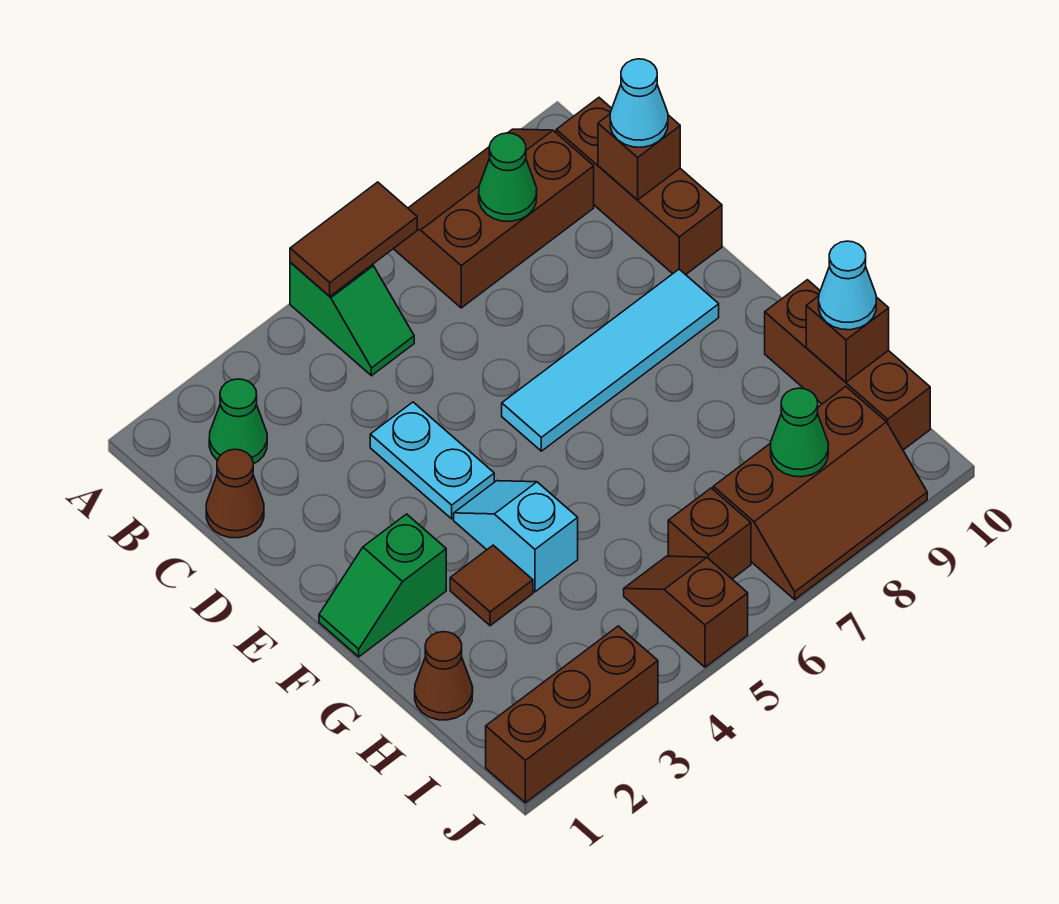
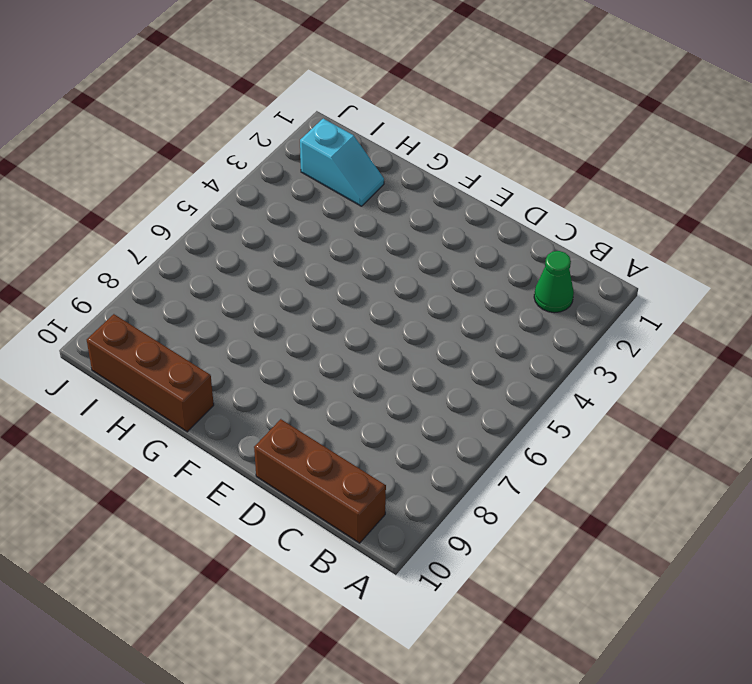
cyan 1x2 slope [300,119,384,206] -> cyan 1x2 slope moved to [454,481,578,592]
none -> green 1x2 slope [290,262,414,376]
none -> brown 2x3 slope [394,129,594,308]
none -> brown 1x1 cone [206,449,264,538]

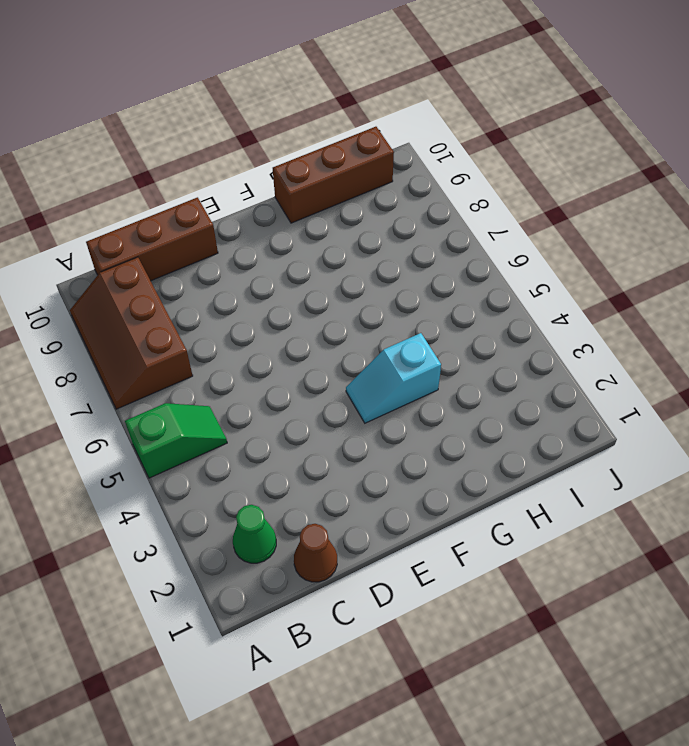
none -> cyan 1x2 plate [370,402,494,519]
none -> cyan 1x4 tile [502,269,719,451]
none -> green 1x2 slope [319,514,446,657]

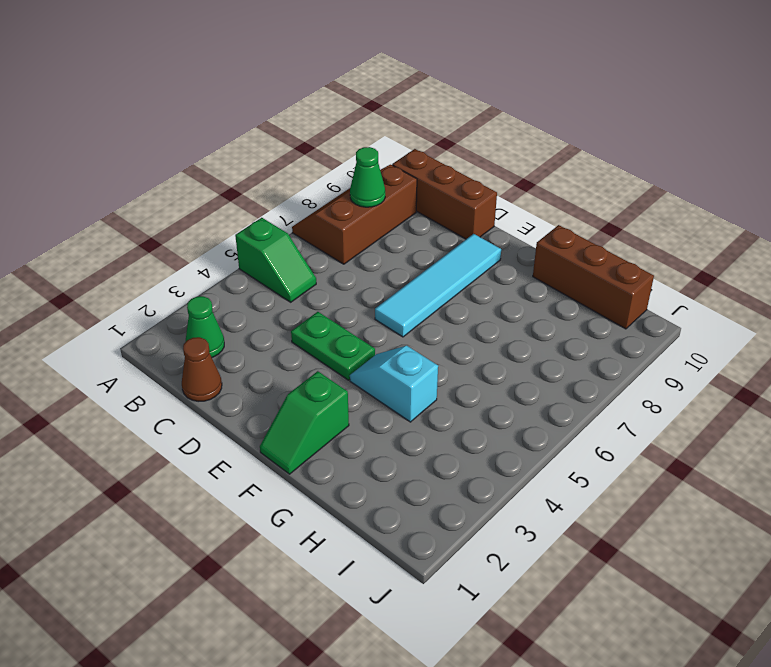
green 1x2 plate [291,312,375,380] -> cyan 1x2 plate [370,402,494,519]
none -> brown 1x1 tile [450,545,533,626]
none -> brown 1x1 cone [415,632,473,720]
none -> brown 1x2 slope [624,556,748,667]

